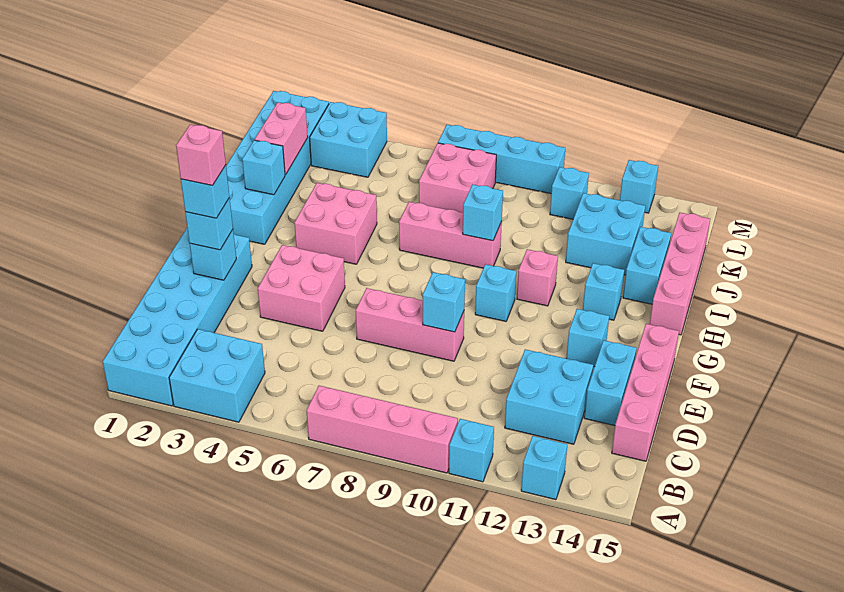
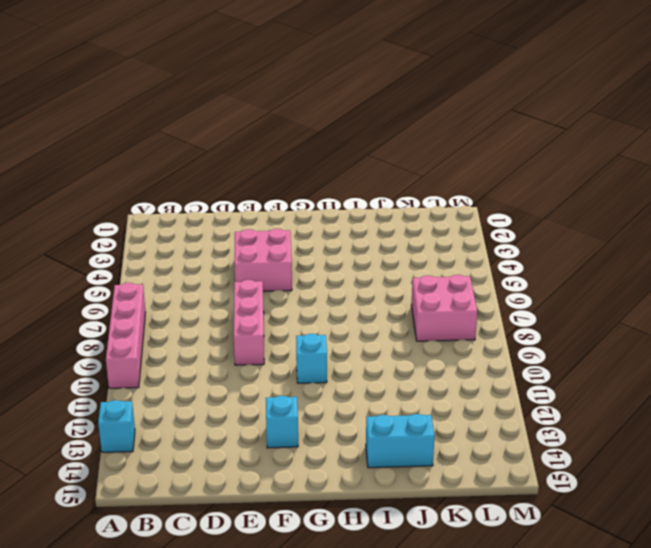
none -> cyan 2x6 brick [103,228,252,406]
none -> cyan 2x2 brick [169,329,265,422]
none -> cyan 1x1 brick [449,419,494,482]
none -> cyan 2x2 brick [505,349,593,444]

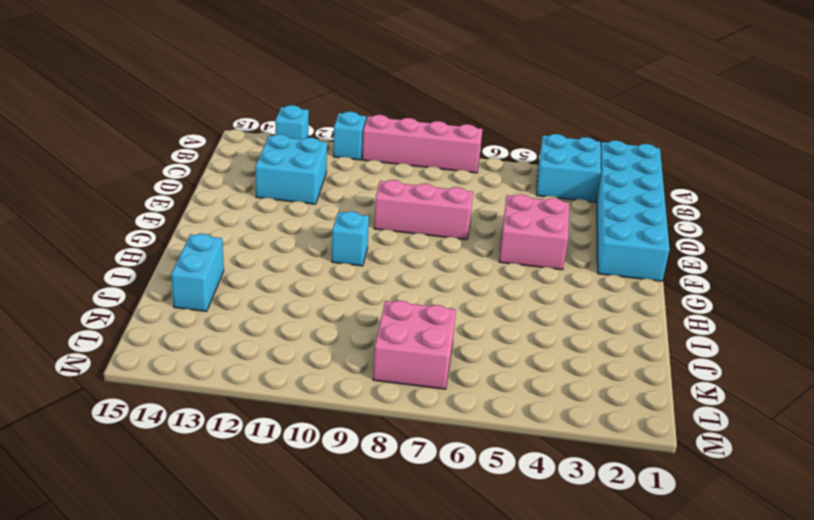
none -> pink 1x4 brick [612,324,679,461]
none -> cyan 1x2 brick [584,340,637,426]
none -> cyan 1x1 brick [566,309,609,367]
none -> cyan 2x6 brick [226,91,329,244]

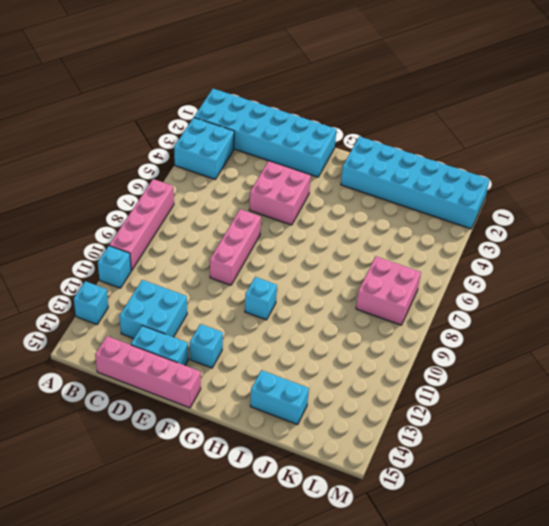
none -> pink 2x2 brick [294,183,377,264]
none -> pink 1x1 brick [517,249,558,306]
none -> cyan 1x1 brick [583,263,624,320]
none -> pink 1x4 brick [650,213,710,335]

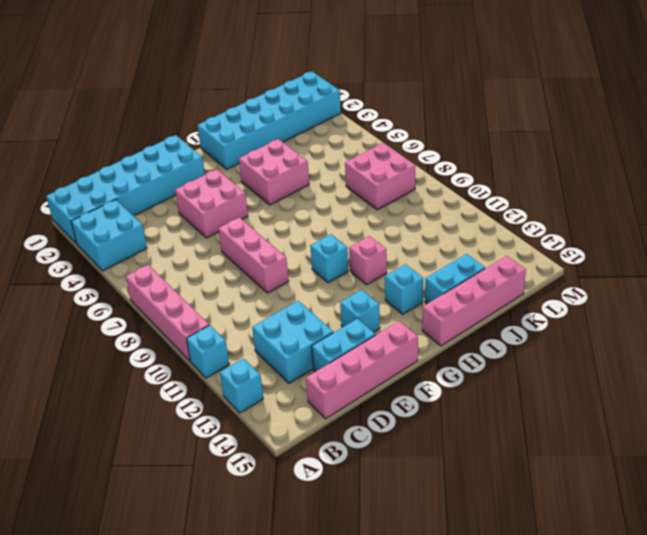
none -> pink 1x3 brick [399,202,502,268]
none -> cyan 2x2 brick [566,193,645,275]
none -> cyan 2x2 brick [310,102,387,177]
none -> cyan 1x1 brick [550,167,589,219]

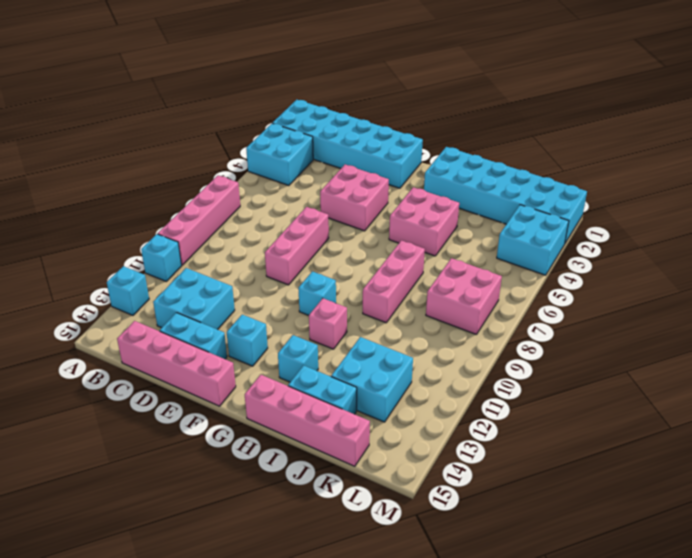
none -> cyan 1x1 brick [550,167,589,219]
none -> cyan 1x4 brick [438,125,565,193]
none -> cyan 1x1 brick [620,160,658,213]
none -> cyan 1x1 brick [190,230,236,280]

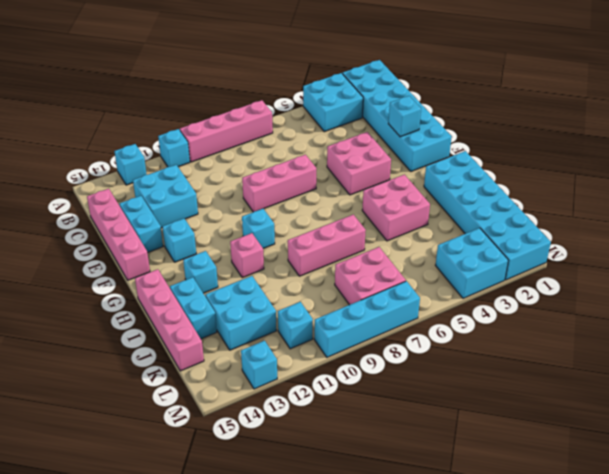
none -> cyan 1x1 brick [423,272,465,332]
none -> cyan 1x1 brick [242,140,285,195]
none -> cyan 1x1 brick [463,184,503,241]
none -> pink 1x2 brick [255,103,308,175]

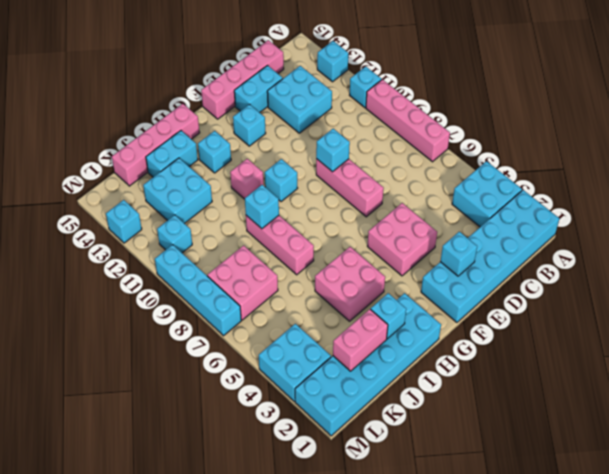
none -> cyan 1x1 brick [185,198,233,250]
none -> cyan 1x1 brick [181,165,229,218]
none -> pink 1x1 brick [176,124,226,185]

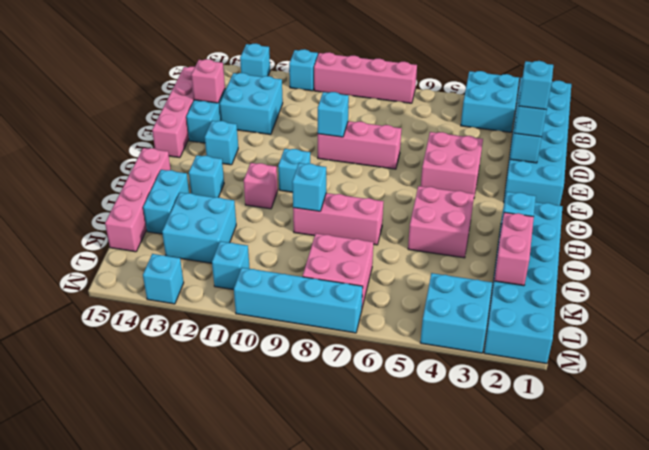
pink 1x1 brick [191,59,225,103] -> pink 1x1 brick moved to [176,124,226,185]

